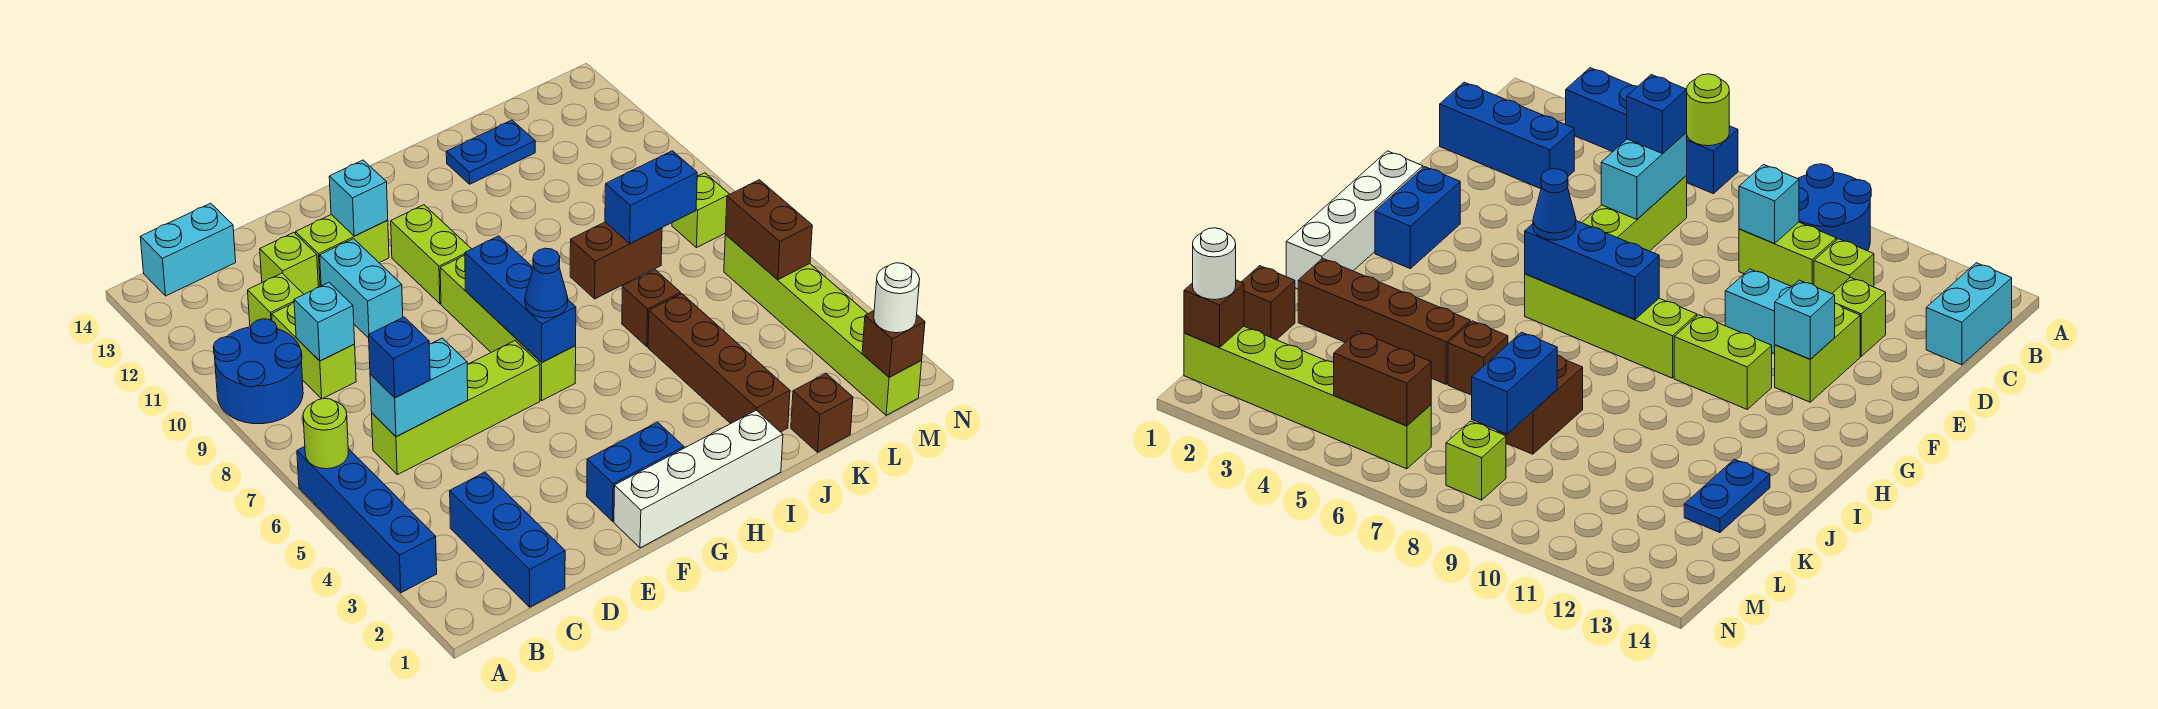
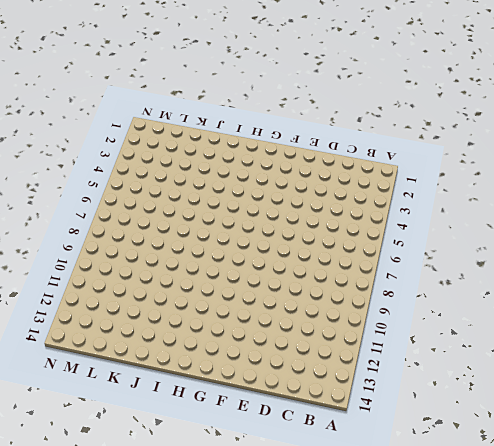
none -> blue 1x4 brick [297,447,437,593]
none -> blue 2x2 round brick [213,319,303,424]
none -> cyan 1x2 brick [140,203,236,296]
none -> blue 1x3 brick [450,472,565,607]

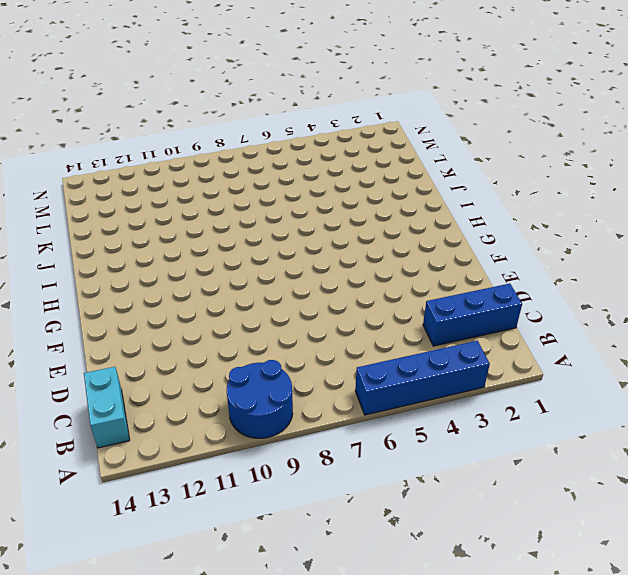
none -> lime 1x4 brick [372,341,540,475]
none -> lime 1x2 brick [272,303,356,399]
none -> lime 1x1 brick [248,273,304,327]
none -> lime 1x1 brick [260,233,318,294]

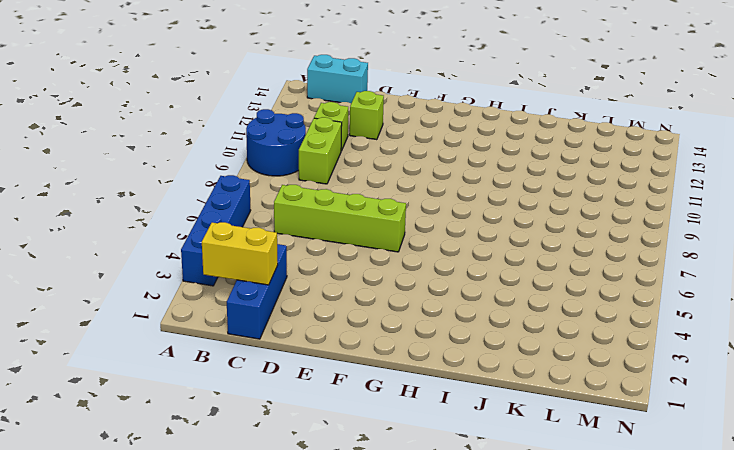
yellow 1x2 brick [202,222,278,285] -> none
none -> cyan 1x2 brick [320,239,403,338]
none -> lime 1x2 brick [296,215,389,287]
none -> white 1x4 brick [614,410,783,548]
none -> blue 1x2 brick [587,422,684,521]

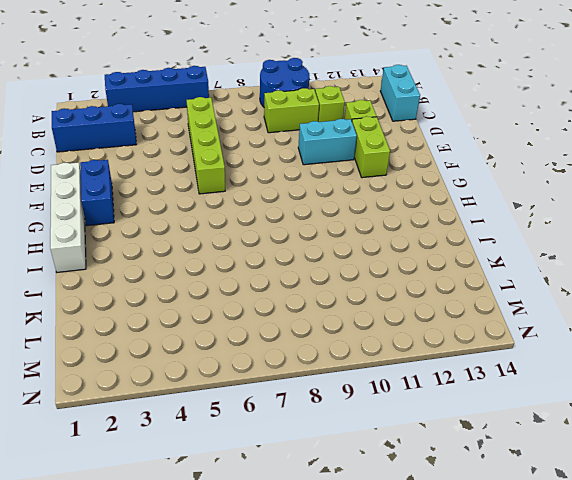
none -> lime 1x4 brick [440,256,576,400]
none -> lime 1x2 brick [391,205,471,304]
none -> brown 1x4 brick [648,294,790,432]
none -> brown 1x1 brick [622,270,681,346]

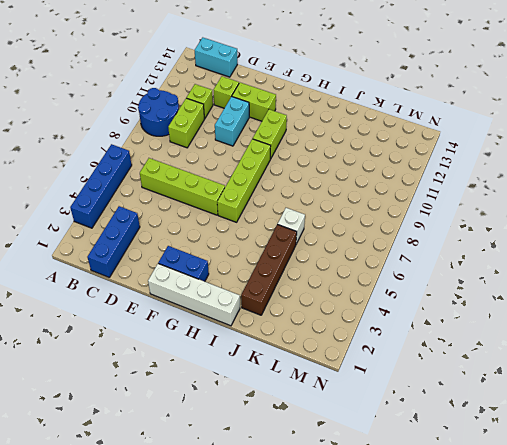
white 1x1 brick [278,208,305,244] -> brown 1x1 brick [622,270,681,346]
none -> brown 1x2 brick [570,222,662,299]
none -> blue 1x2 plate [446,120,535,184]
none -> brown 1x1 brick [791,374,853,452]
none -> lime 1x6 brick [724,235,922,415]

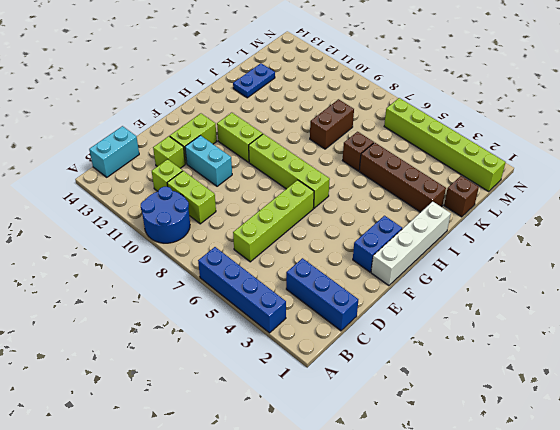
none -> lime 1x1 brick [672,173,729,248]
none -> lime 1x1 round brick [303,398,348,469]
none -> cyan 1x2 brick [370,338,468,437]
none -> cyan 1x1 brick [294,283,355,361]

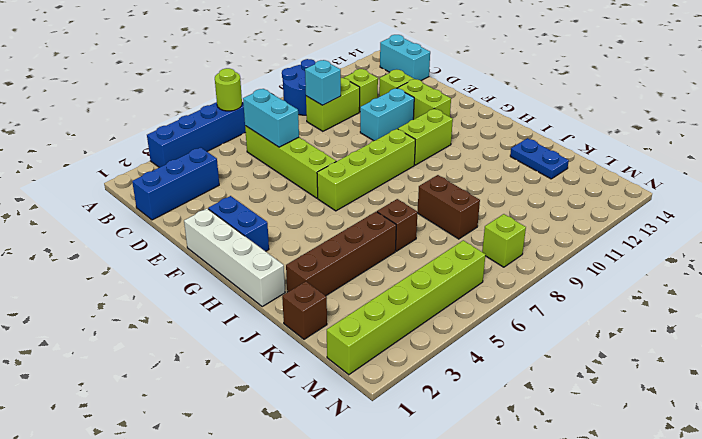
none -> cyan 1x1 brick [329,160,388,236]
none -> blue 1x3 brick [465,236,576,362]
none -> blue 1x2 brick [605,151,697,244]
none -> brown 1x1 brick [862,311,925,377]

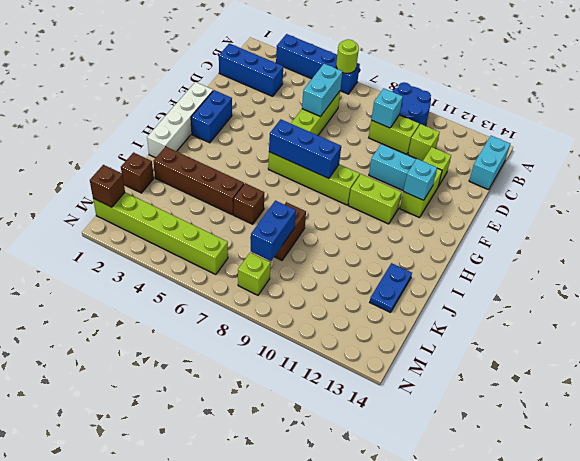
none -> brown 1x2 brick [725,180,812,280]
none -> blue 1x1 brick [369,317,430,398]
none -> blue 1x1 cone [525,248,568,318]
none -> white 1x1 round brick [874,263,920,333]

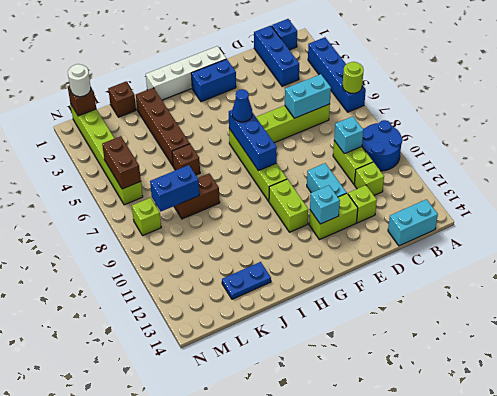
blue 1x1 brick [272,19,297,50] -> blue 1x1 brick moved to [369,317,430,398]

